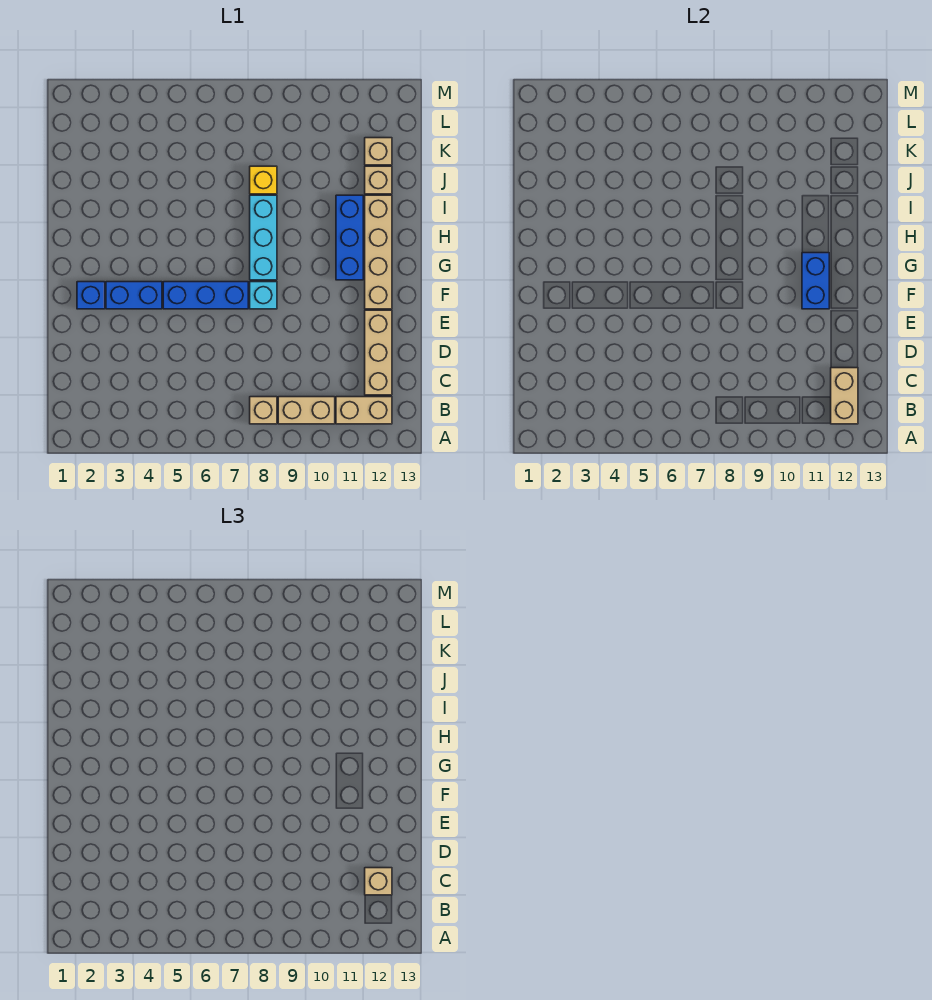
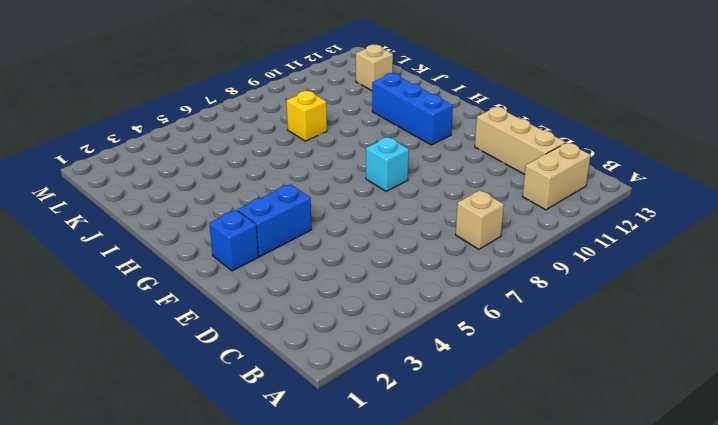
none -> tan 1x2 brick [278,397,335,424]
none -> blue 1x3 brick [163,282,248,309]
none -> tan 1x4 brick [365,195,392,309]

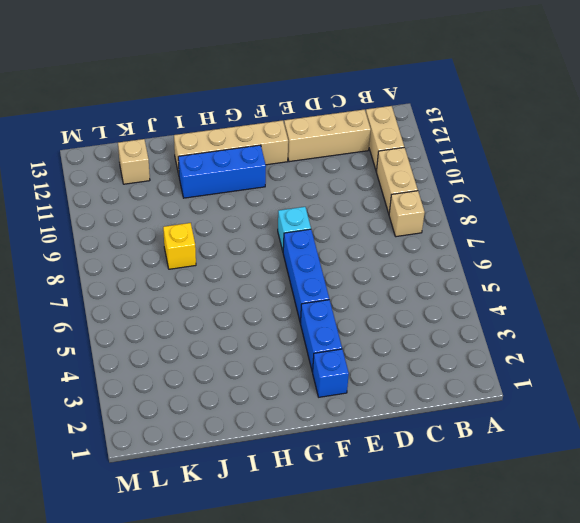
none -> cyan 1x3 brick [250,195,277,280]
none -> tan 1x1 brick [365,166,392,194]
none -> tan 1x2 brick [831,368,858,424]

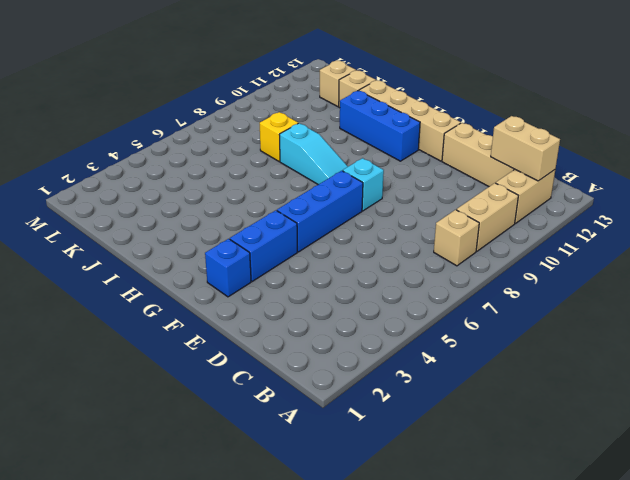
cyan 1x3 slope [279,123,348,185] -> cyan 1x3 brick [250,195,277,280]
none -> blue 1x2 brick [802,253,829,309]
none -> tan 1x1 brick [365,868,392,895]

